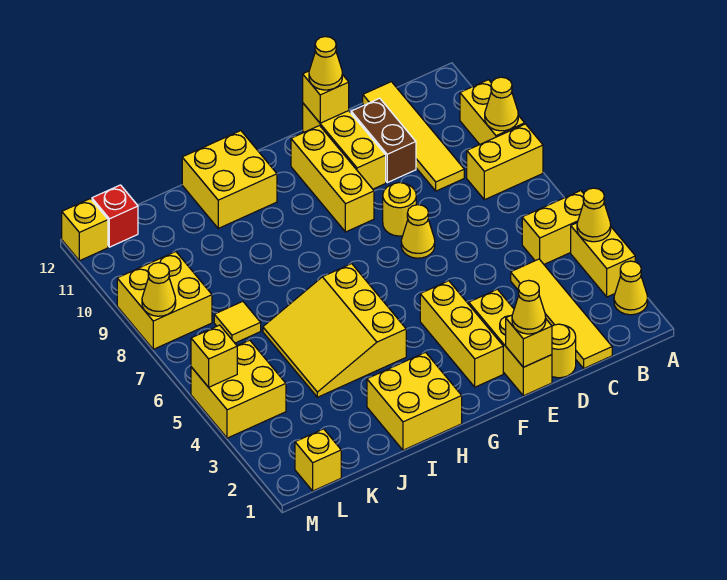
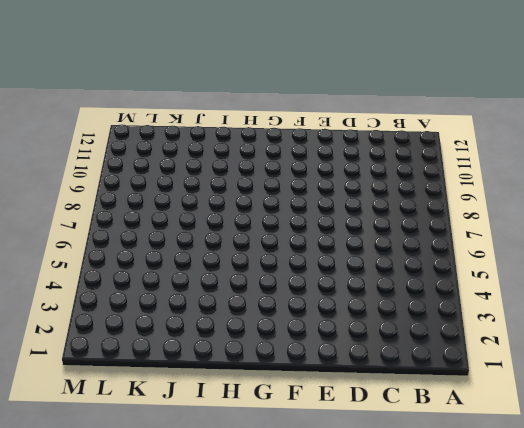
none -> yellow 1x1 cone [614,261,648,315]
none -> yellow 1x2 brick [571,223,635,297]
none -> yellow 1x2 brick [522,191,584,264]
none -> yellow 1x2 brick [467,124,543,200]

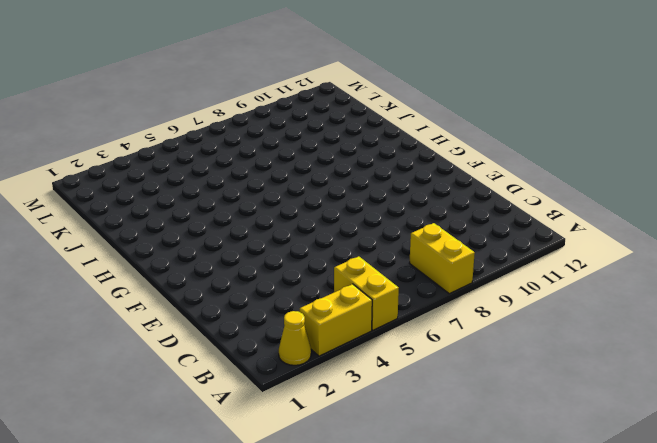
none -> yellow 1x2 brick [460,80,525,144]
none -> yellow 1x4 tile [511,259,612,368]
none -> yellow 1x4 tile [363,82,464,191]
none -> yellow 1x1 round brick [552,324,576,378]

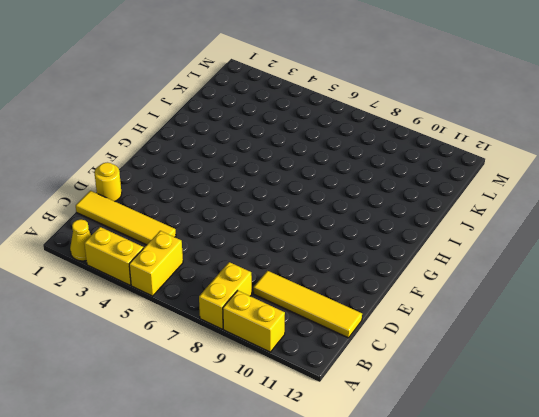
none -> brown 1x2 brick [351,98,416,183]
none -> yellow 1x3 brick [469,289,552,396]
none -> yellow 1x1 cone [401,205,435,258]
none -> yellow 1x1 round brick [383,183,416,236]

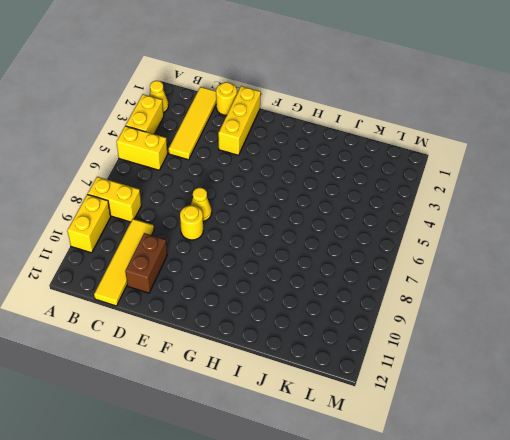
none -> yellow 1x3 brick [303,103,386,189]
none -> yellow 1x3 brick [420,281,503,387]
none -> yellow 1x3 brick [291,126,374,232]
none -> yellow 2x2 brick [367,352,462,450]

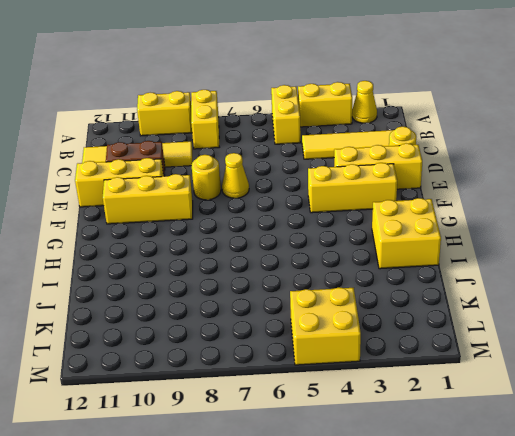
none -> yellow 3x3 slope [263,264,406,397]
none -> yellow 2x2 brick [182,131,277,228]
none -> yellow 1x1 tile [214,301,261,343]
none -> yellow 1x1 brick [295,429,341,491]

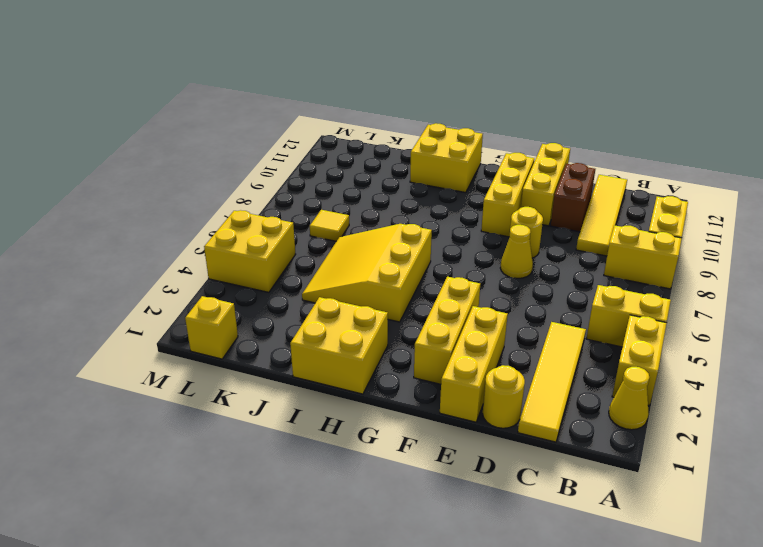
none -> yellow 2x2 brick [117,252,212,349]
none -> red 1x1 brick [92,185,138,247]
none -> yellow 1x1 brick [62,199,108,261]
none -> yellow 1x1 cone [577,188,611,242]

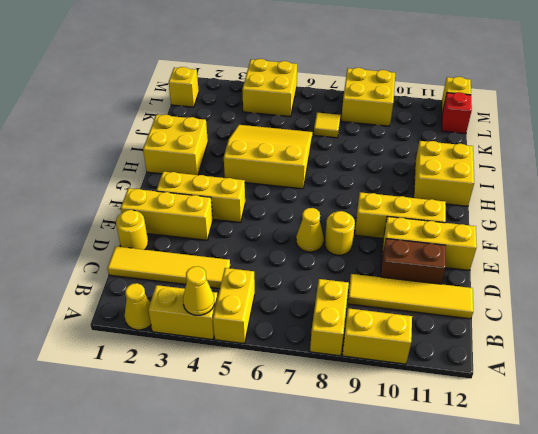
none -> yellow 1x1 cone [485,77,518,131]
none -> yellow 1x1 brick [506,315,552,367]
none -> yellow 1x1 brick [303,71,349,123]
none -> yellow 1x1 brick [191,325,237,387]

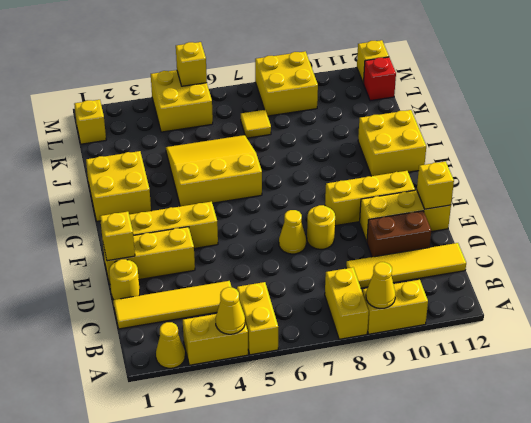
none -> yellow 1x1 cone [142,263,176,316]
none -> yellow 1x1 cone [512,280,546,334]
none -> yellow 1x1 cone [309,37,342,90]

